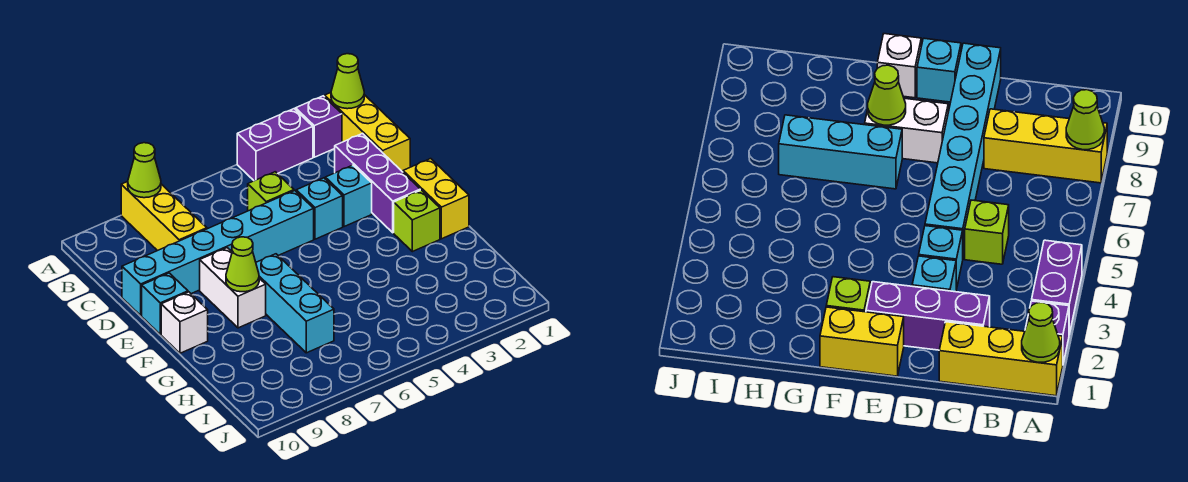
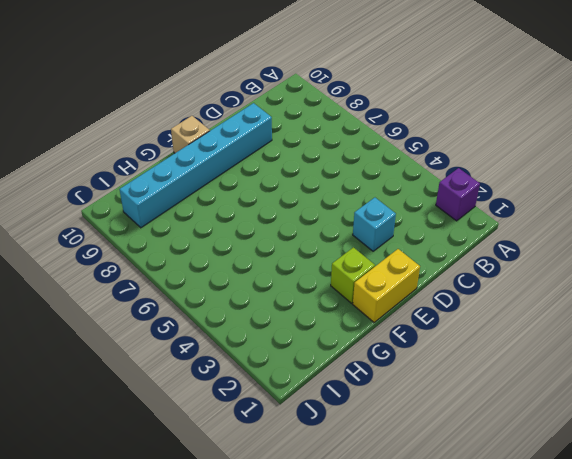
cyan 1x6 brick [119,103,272,228] -> cyan 1x6 brick turned to [122,191,314,315]
tan 1x1 brick [171,116,210,153] -> white 1x1 brick [161,292,208,353]
none -> yellow 1x3 brick [325,93,410,172]
none -> purple 1x2 brick [237,109,313,181]
none -> yellow 1x3 brick [121,181,207,251]

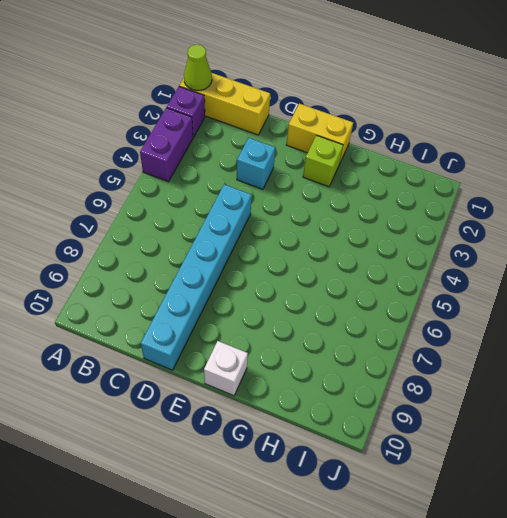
none -> yellow 1x3 brick [121,181,207,251]
none -> purple 1x3 brick [335,134,420,233]
none -> lime 1x1 brick [248,172,294,211]

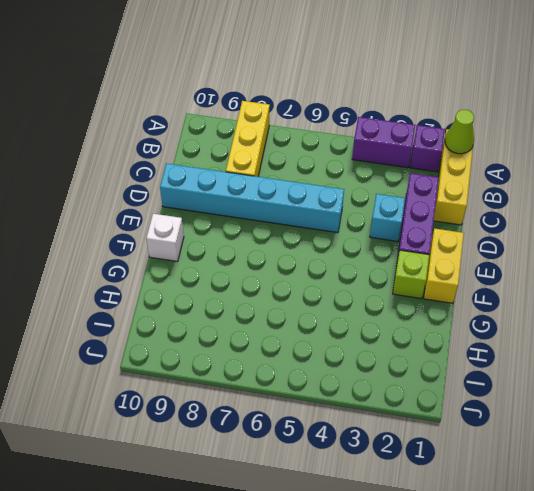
none -> lime 1x1 brick [248,172,294,211]
none -> cyan 1x1 brick [296,178,343,239]
none -> white 1x2 brick [200,248,266,328]

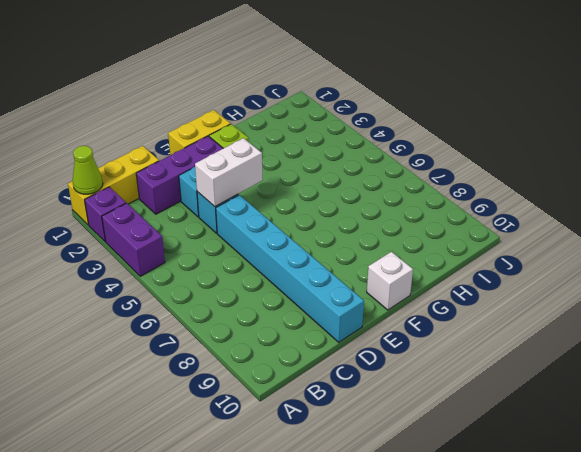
white 1x2 brick [195,138,263,206] -> white 1x2 brick moved to [200,248,266,328]
none -> yellow 1x3 brick [121,181,207,251]
none -> lime 1x1 brick [248,172,294,211]
none -> cyan 1x1 brick [142,273,188,334]

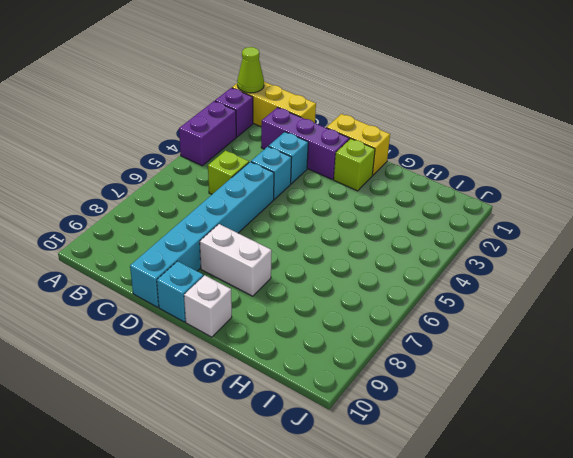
none -> yellow 1x3 brick [121,181,207,251]
none -> cyan 1x3 brick [256,254,334,353]
none -> lime 1x1 cone [128,143,161,198]

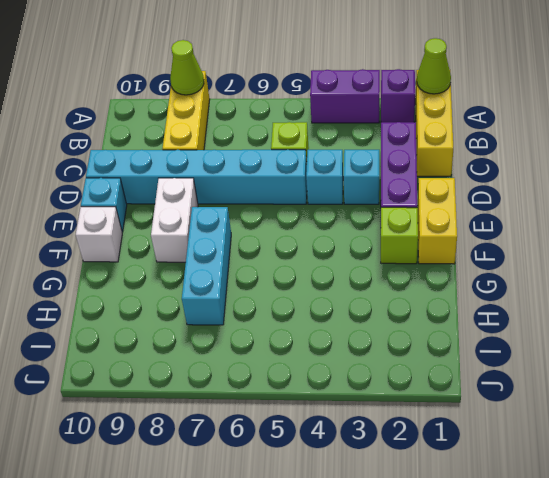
none -> lime 1x1 cone [226,237,259,292]

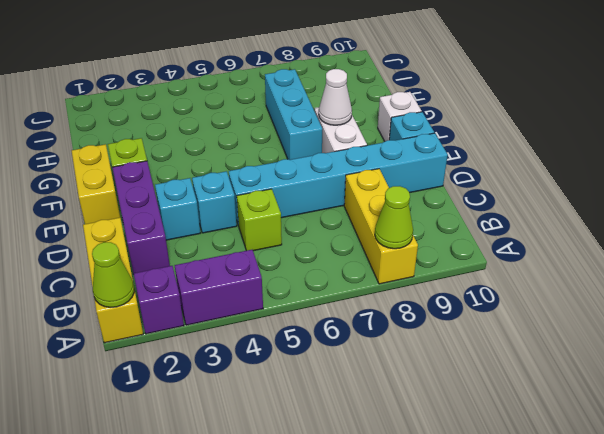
white 1x1 cone [319,69,352,125] -> lime 1x1 cone [226,237,259,292]

